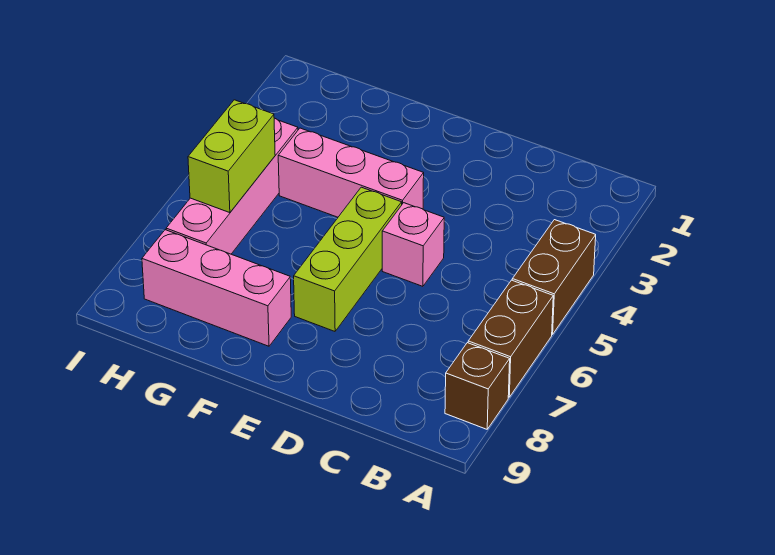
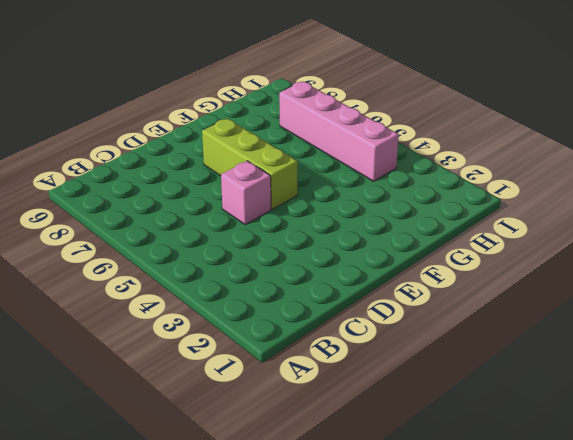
none -> brown 1x2 brick [512,220,596,334]
none -> brown 1x2 brick [468,280,553,397]

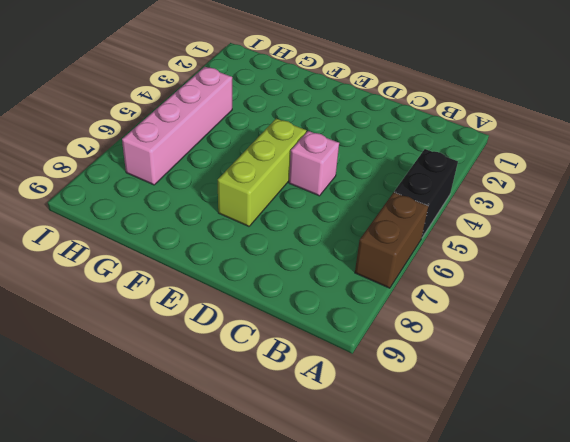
black 1x2 brick [394,149,458,237] -> brown 1x2 brick [512,220,596,334]
none -> brown 1x1 brick [445,343,510,429]
none -> pink 1x3 brick [278,128,424,217]

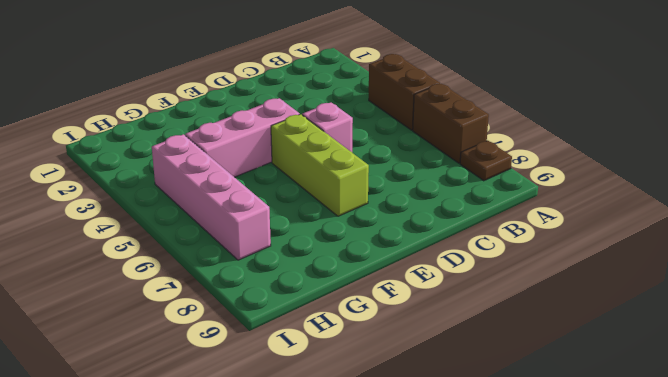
brown 1x1 plate [460,141,512,181] -> brown 1x1 brick [445,343,510,429]
none -> pink 1x3 brick [142,230,291,346]
none -> lime 1x2 brick [188,100,275,213]

